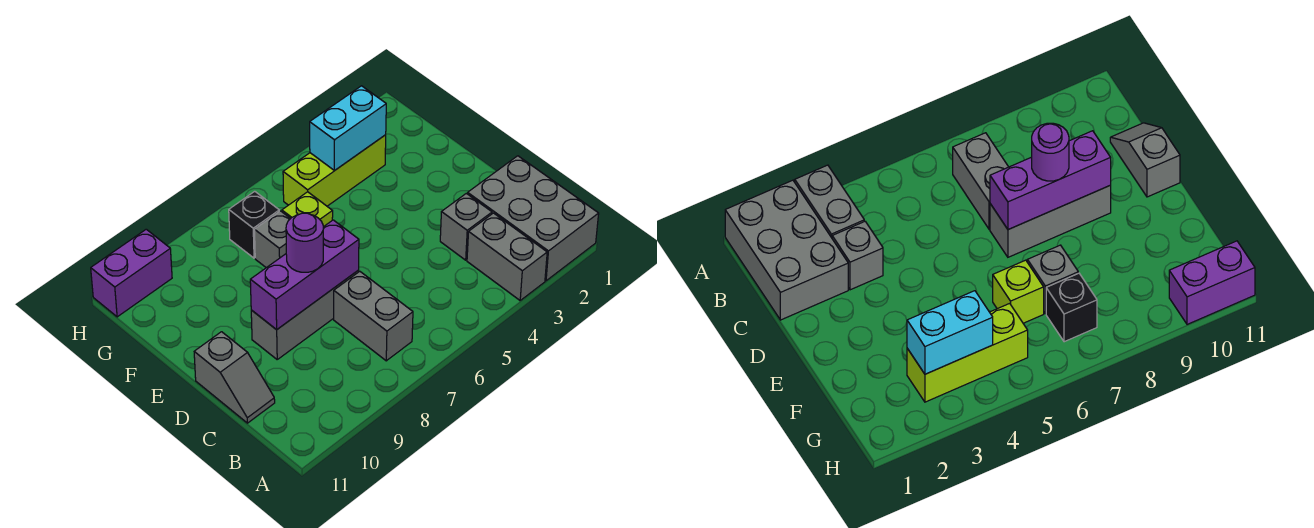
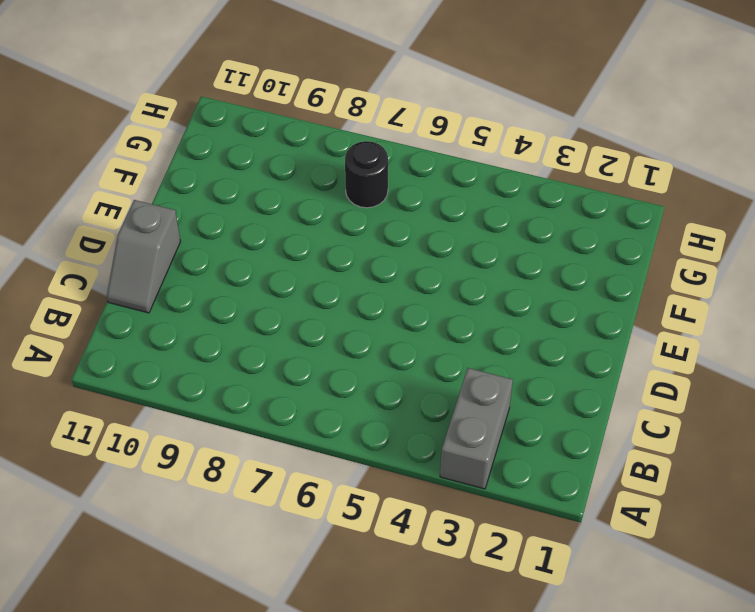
black 1x1 round brick [345,141,388,208] -> black 1x1 brick [229,191,279,258]
none -> grey 2x3 brick [468,156,599,281]
none -> grey 1x2 brick [334,271,413,361]
none -> grey 1x1 brick [440,193,492,260]

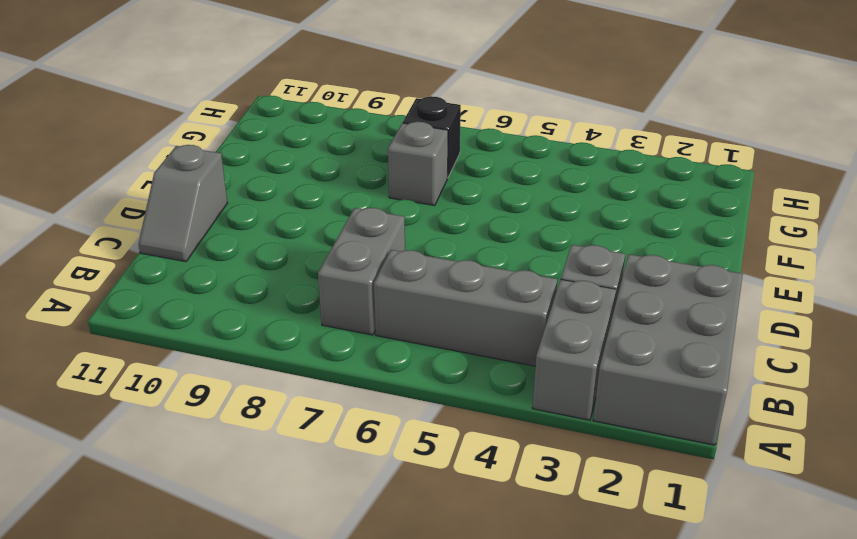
grey 1x3 brick [374,250,557,366] -> grey 1x3 brick moved to [251,270,359,359]
none -> lime 1x1 brick [282,192,333,227]
none -> lime 1x3 brick [283,135,386,206]
none -> purple 1x2 brick [91,229,172,317]

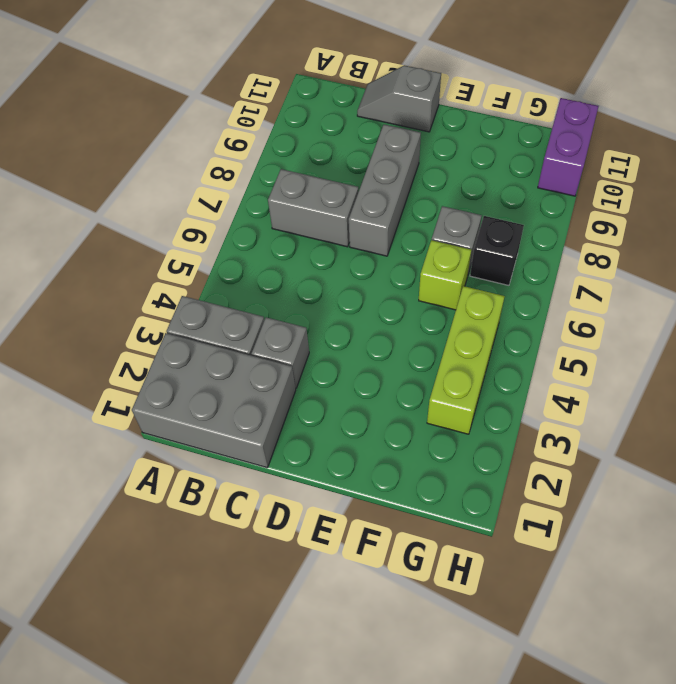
none -> purple 1x3 brick [250,220,359,330]
none -> cyan 1x2 brick [310,86,386,171]
none -> purple 1x1 round brick [286,213,323,272]

